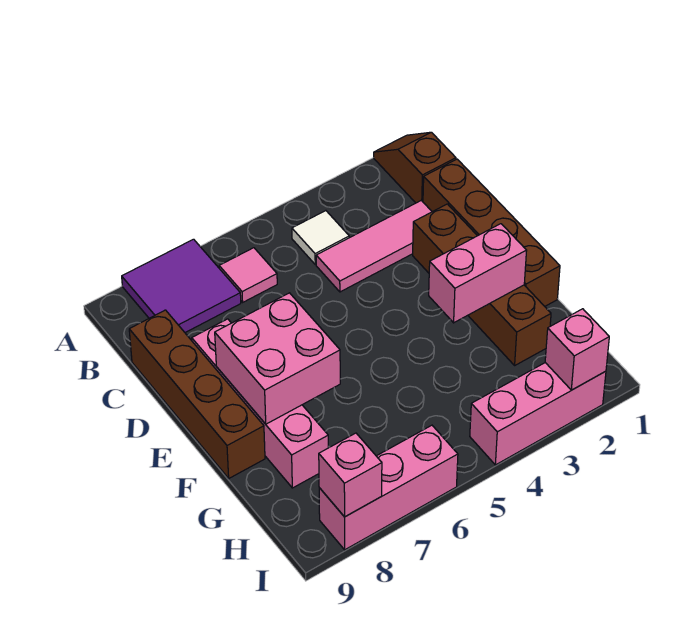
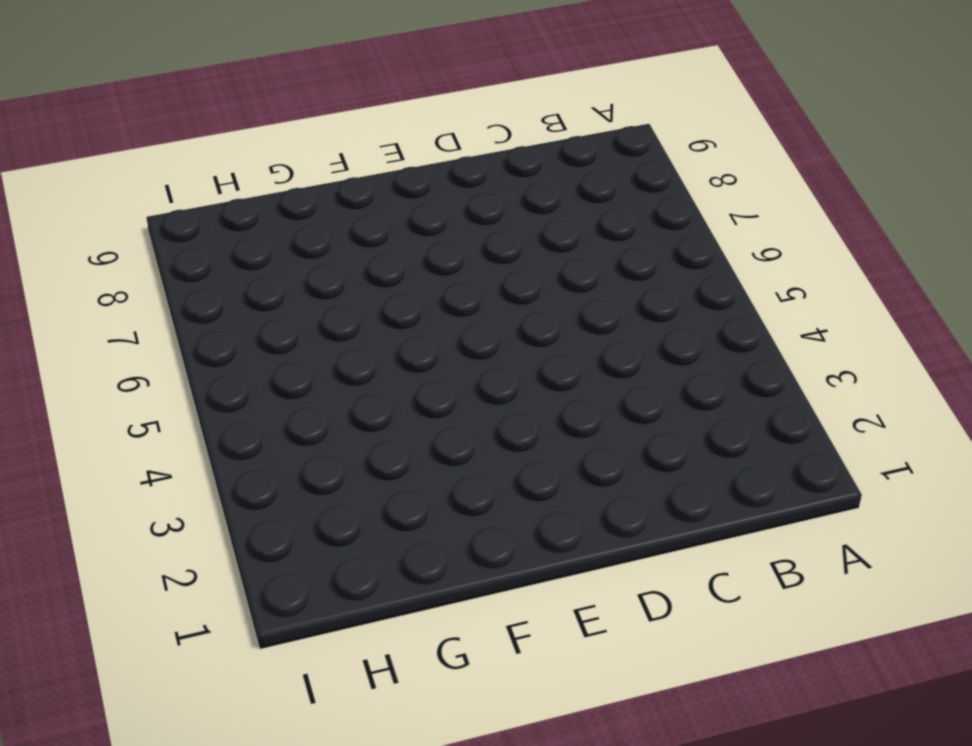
none -> brown 1x2 slope [374,132,456,203]
none -> purple 2x2 tile [122,239,241,333]
none -> white 1x1 tile [292,211,349,264]

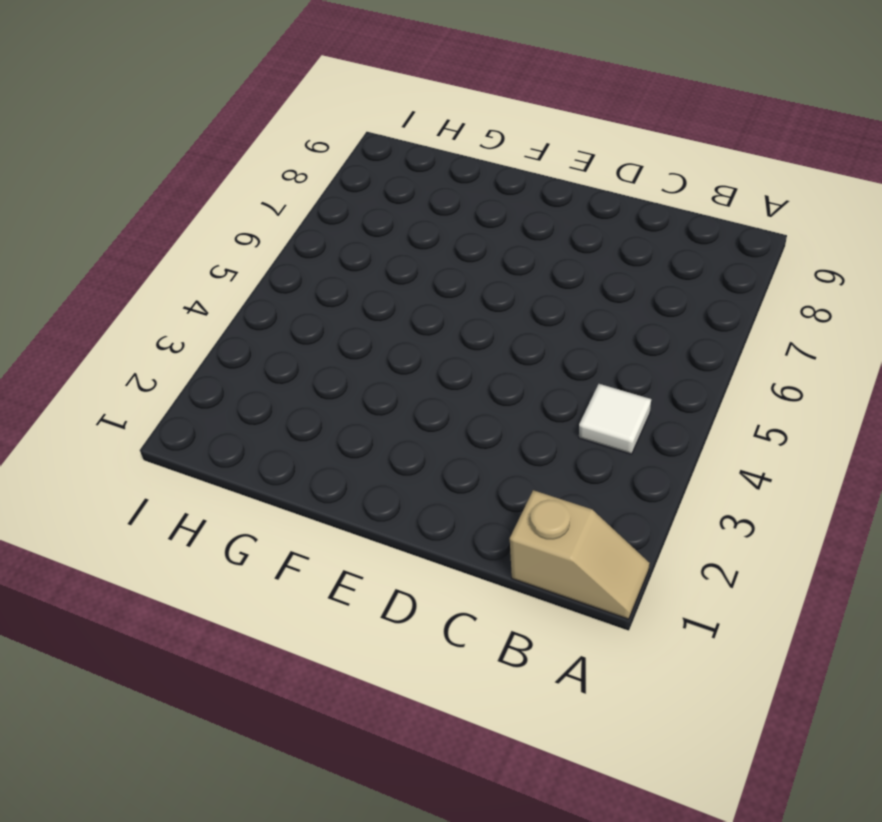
tan 1x2 slope [510,490,650,619] -> brown 1x2 slope [374,132,456,203]
none -> purple 2x2 tile [122,239,241,333]
none -> pink 1x1 tile [219,248,277,302]
none -> brown 1x4 brick [423,159,560,306]

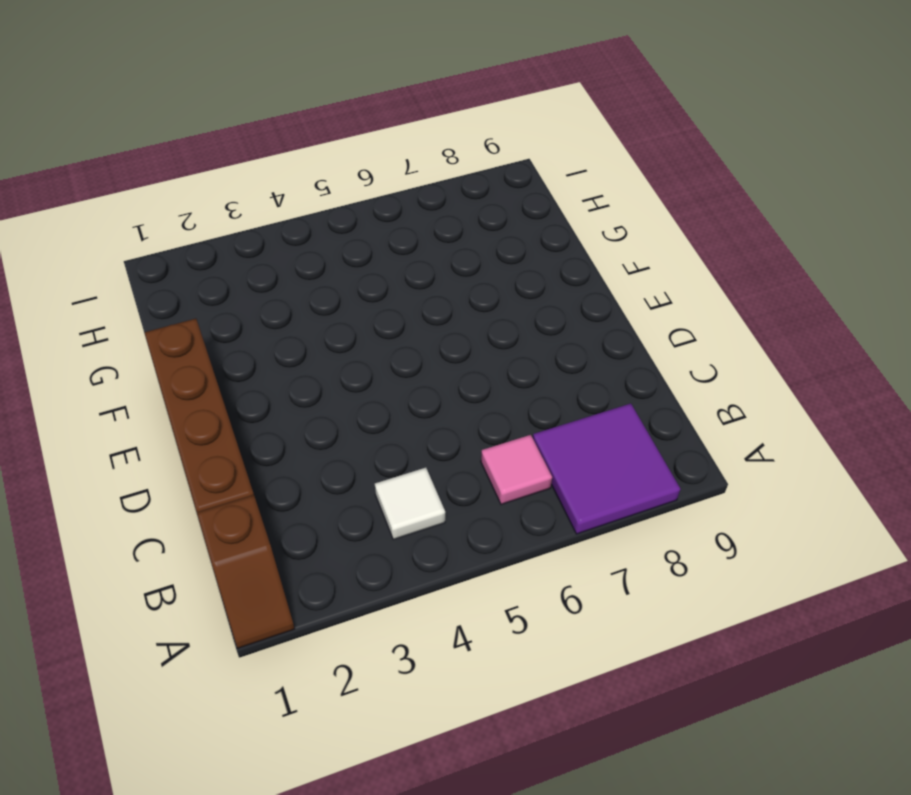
none -> pink 1x3 tile [316,200,432,292]
none -> brown 1x4 brick [129,310,265,478]
none -> brown 1x4 brick [413,204,551,365]

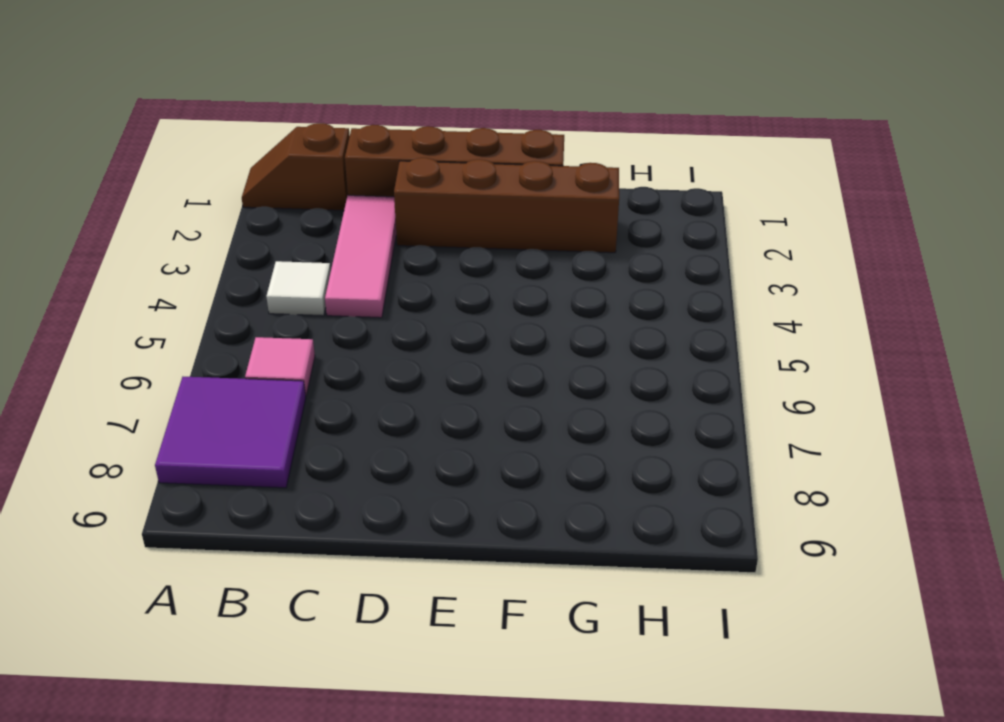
none -> brown 1x4 brick [129,310,265,478]
none -> pink 1x4 brick [192,319,328,488]
none -> pink 1x3 brick [470,363,606,465]

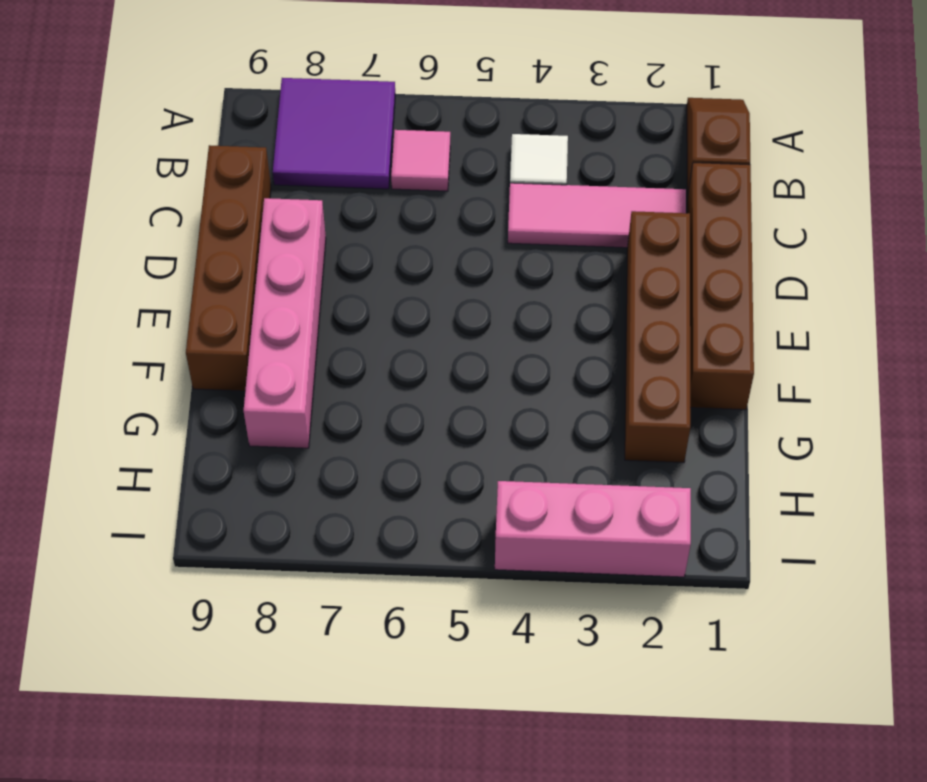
none -> pink 1x3 brick [319,425,458,550]
none -> pink 2x2 brick [215,293,340,424]
none -> pink 1x2 brick [429,224,527,323]

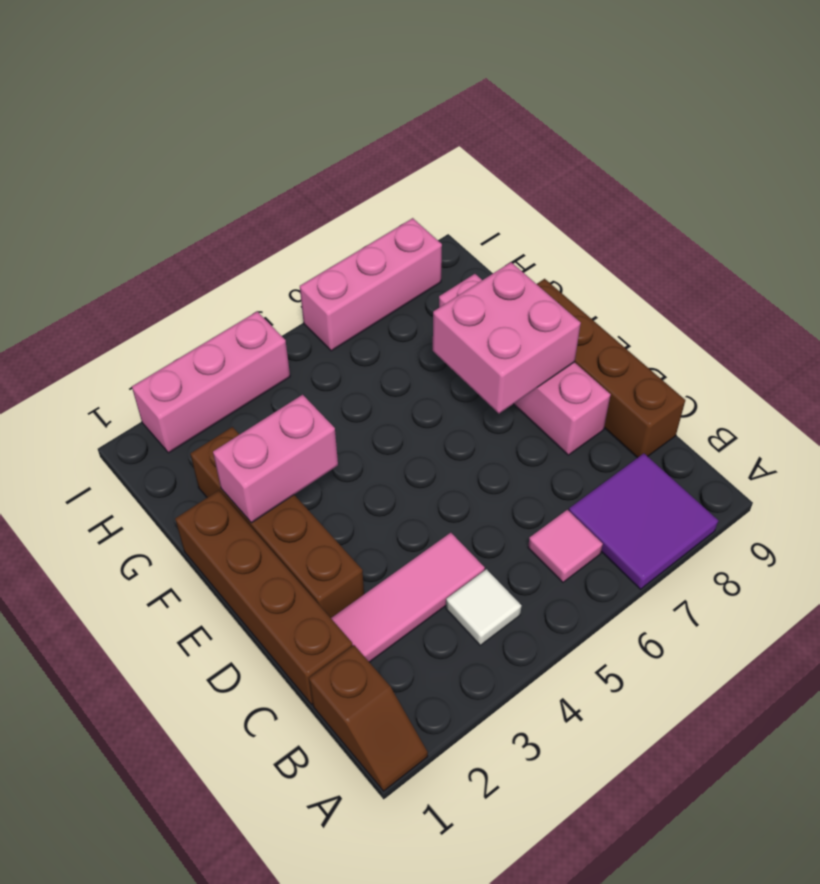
none -> pink 1x1 brick [545,309,609,390]
none -> pink 1x1 brick [319,433,382,517]

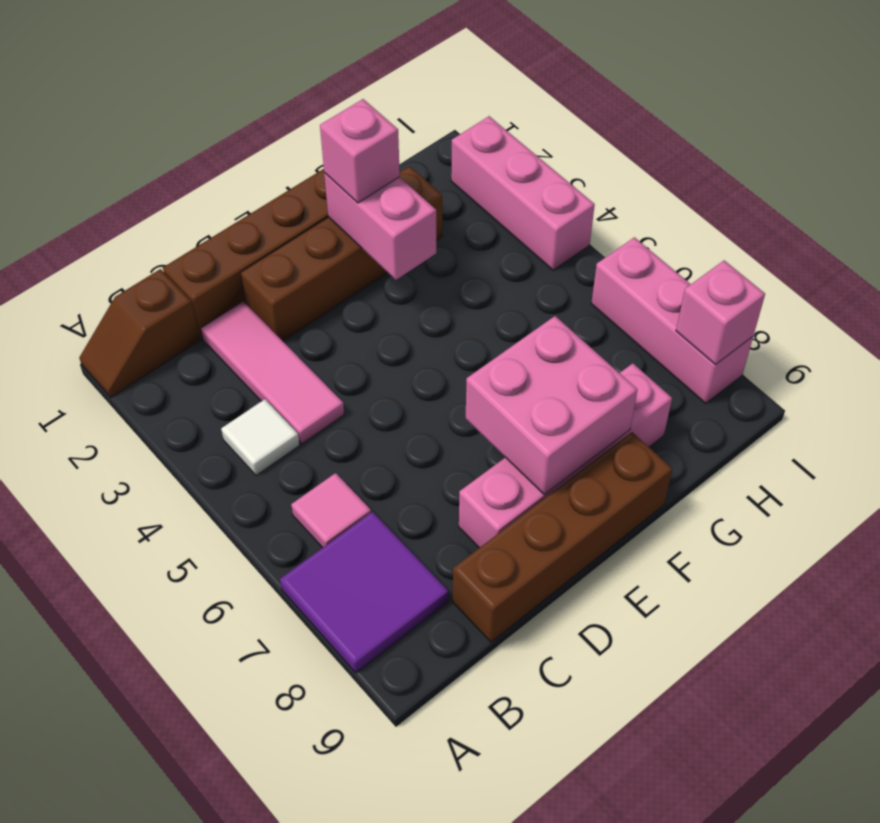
pink 1x1 brick [320,99,400,203] -> pink 1x1 brick moved to [545,309,609,390]

